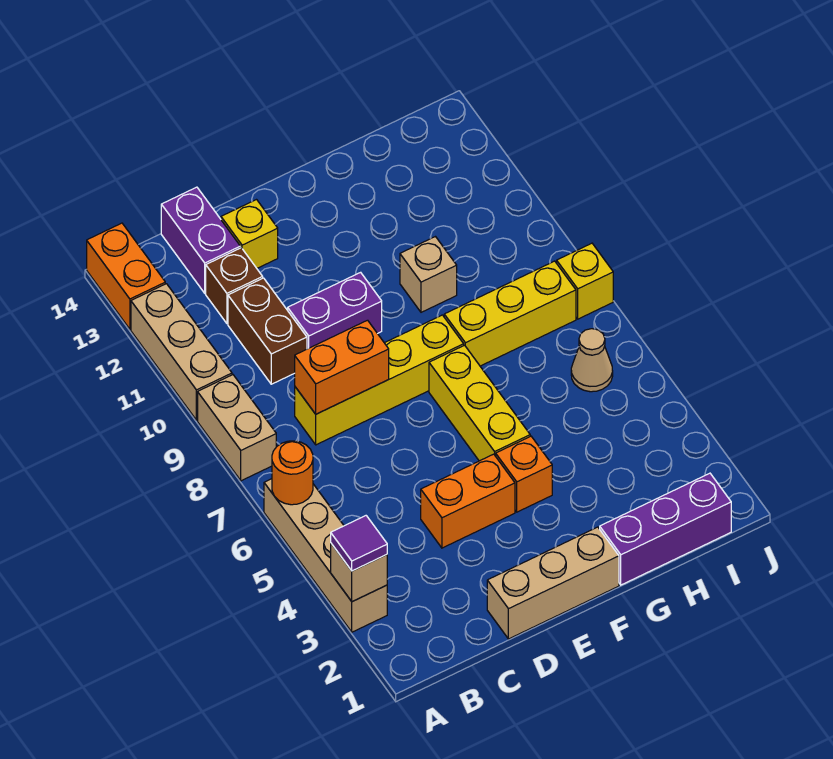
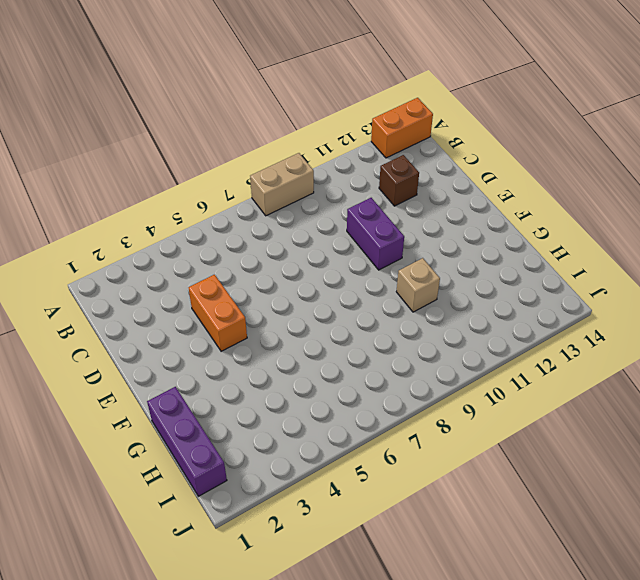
none -> tan 1x4 brick [264,479,387,632]
none -> tan 1x3 brick [131,284,232,420]
none -> yellow 1x4 brick [295,315,464,445]

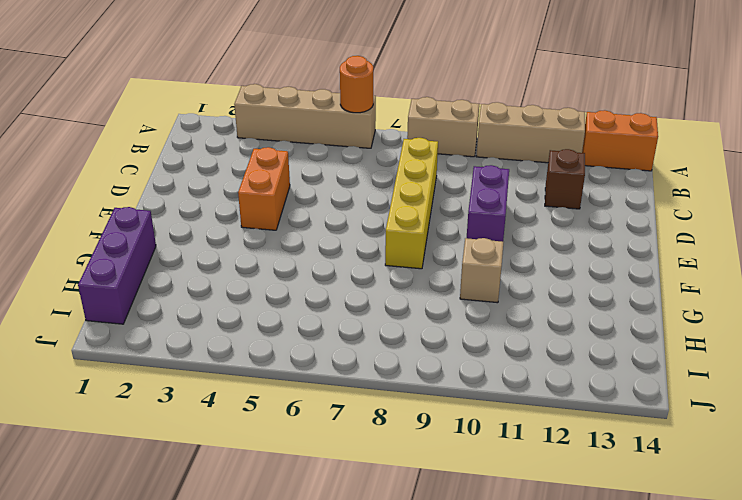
none -> brown 1x2 brick [228,278,307,384]
none -> purple 1x2 brick [161,187,240,293]
none -> tan 1x3 brick [487,527,619,639]

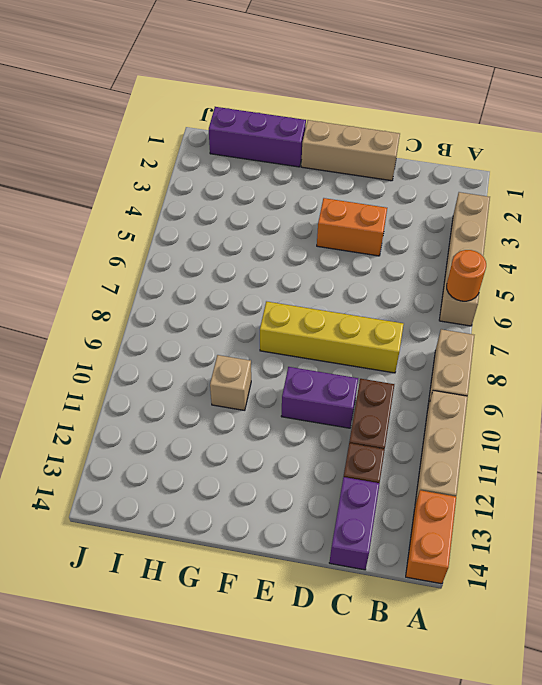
none -> yellow 1x1 brick [221,200,278,268]
none -> orange 1x1 brick [496,436,552,512]
none -> yellow 1x3 brick [429,345,530,461]

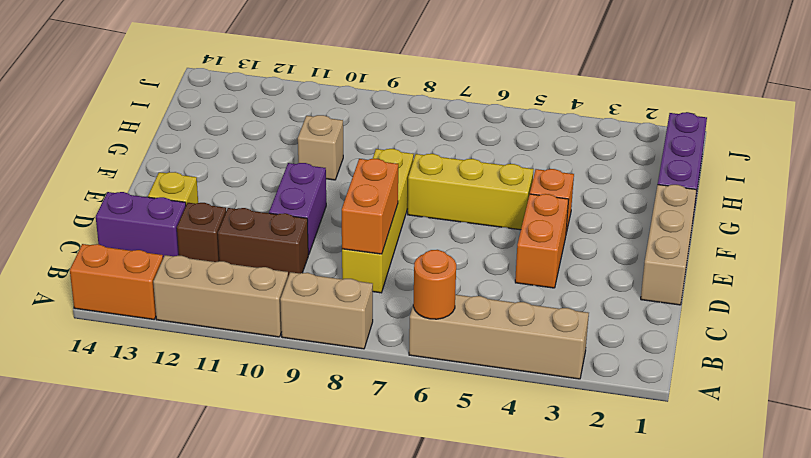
none -> yellow 1x3 brick [444,261,576,366]
none -> tan 1x1 cone [571,329,613,392]
none -> yellow 1x1 brick [557,243,613,319]

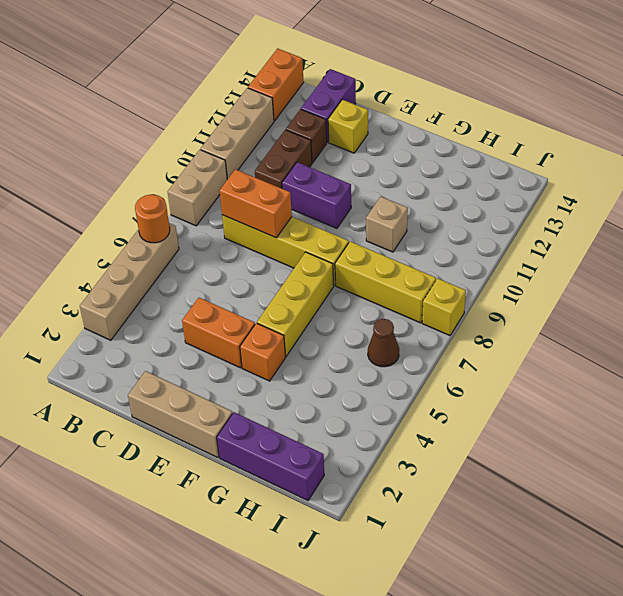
brown 1x1 cone [368,319,399,367] -> tan 1x1 cone [571,329,613,392]
none -> tan 1x1 brick [331,544,387,602]
none -> purple 1x1 tile [331,516,387,571]

